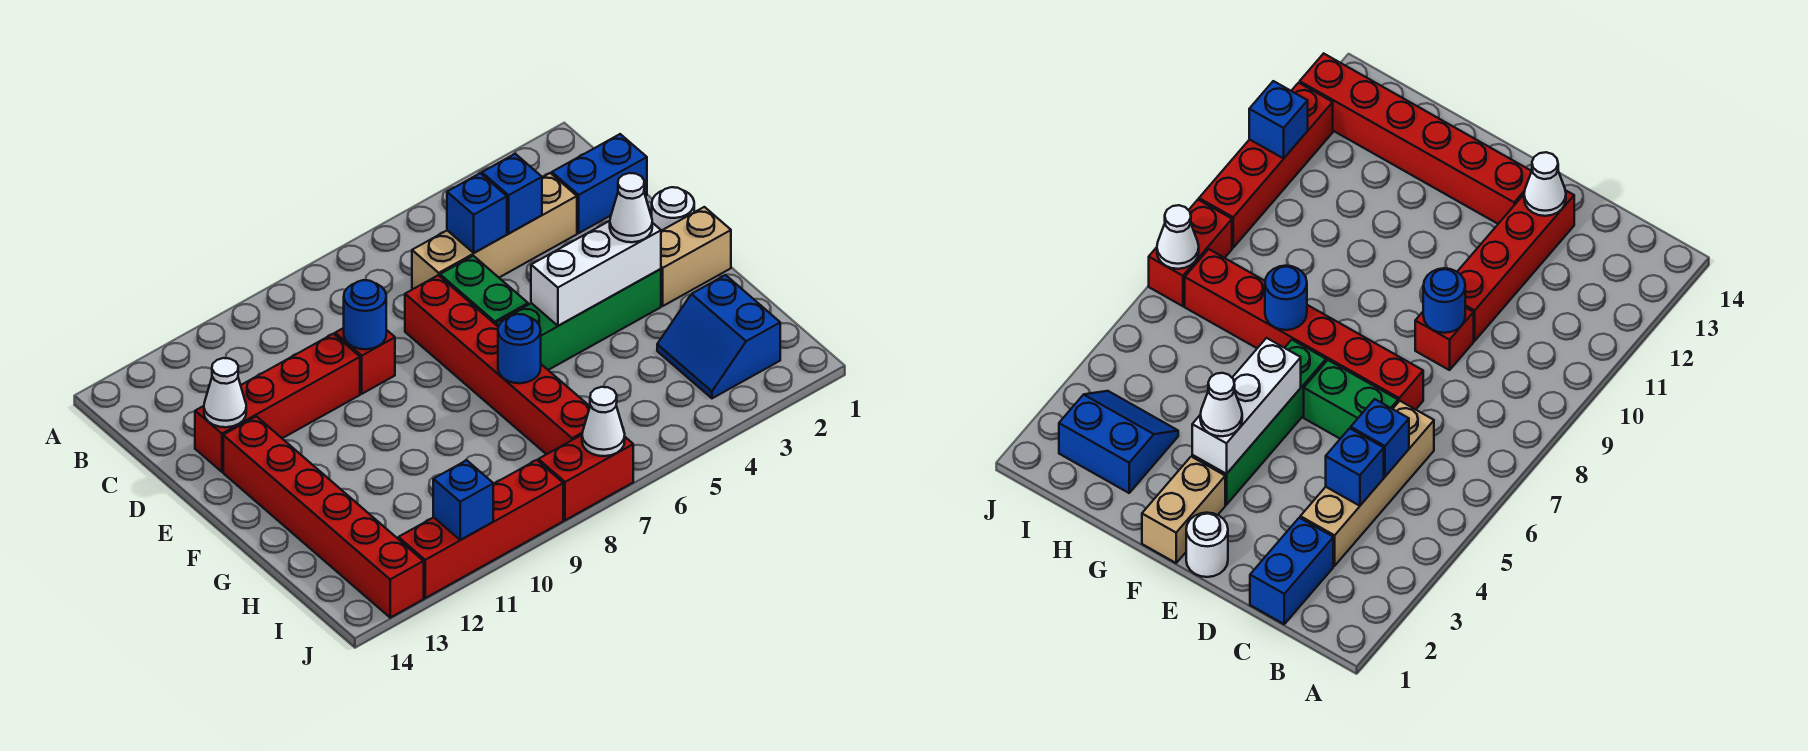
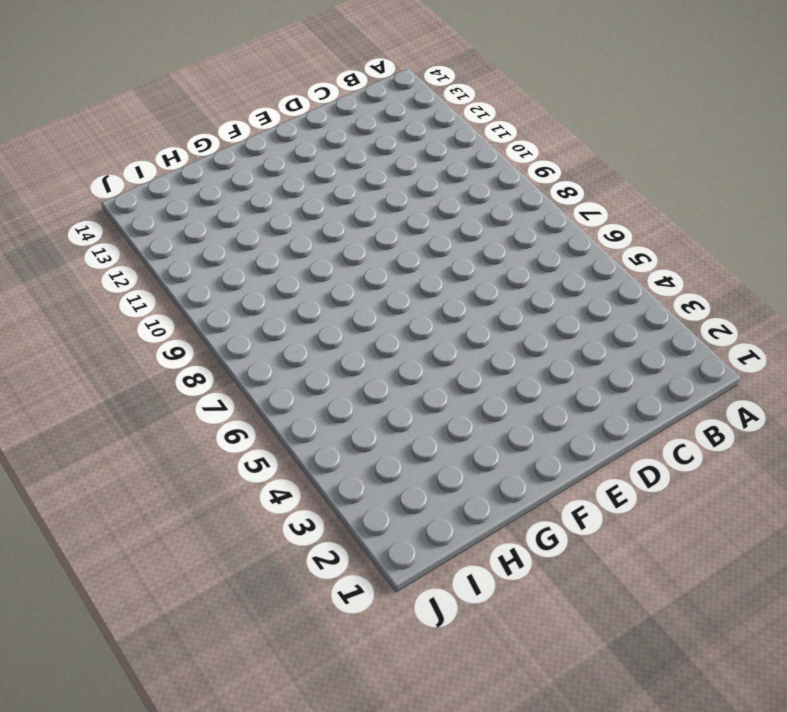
none -> blue 1x2 brick [552,134,647,233]
none -> tan 1x4 brick [412,173,577,289]
none -> green 1x2 brick [440,256,528,325]

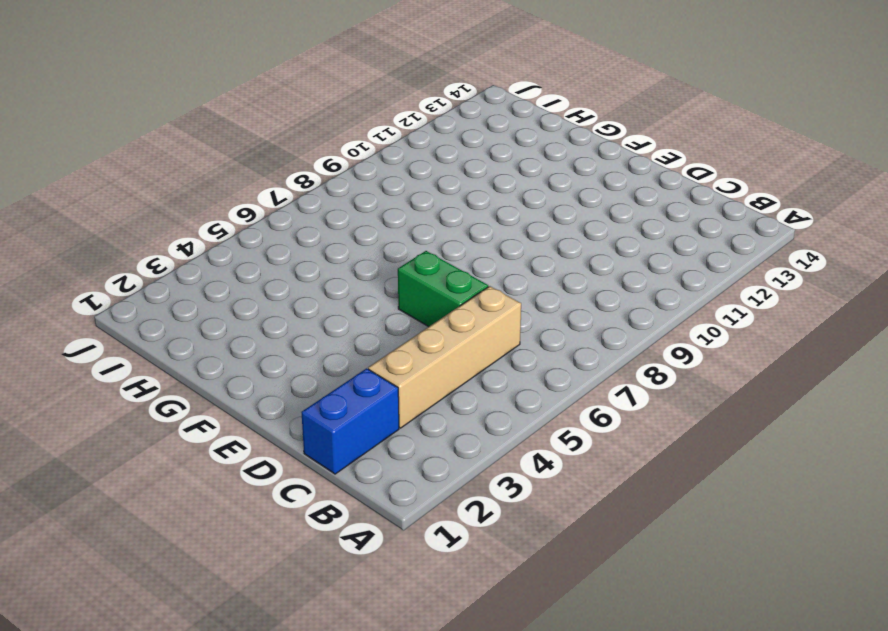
none -> red 1x6 brick [405,275,590,454]
none -> red 1x1 brick [335,328,395,394]
none -> red 1x4 brick [195,334,360,472]

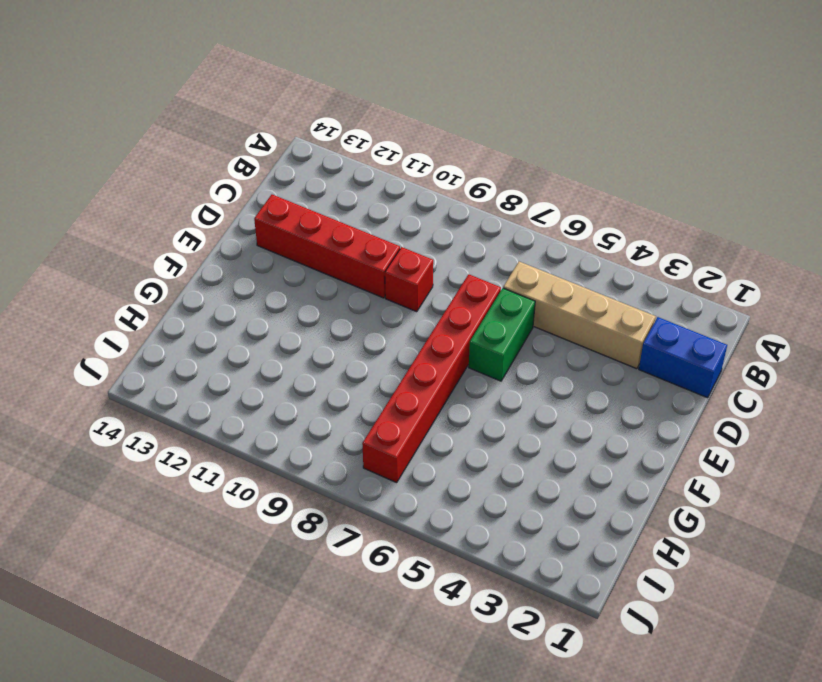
none -> white 1x1 round brick [652,187,694,231]
none -> red 1x6 brick [223,417,424,618]
none -> tan 1x2 brick [661,207,731,306]

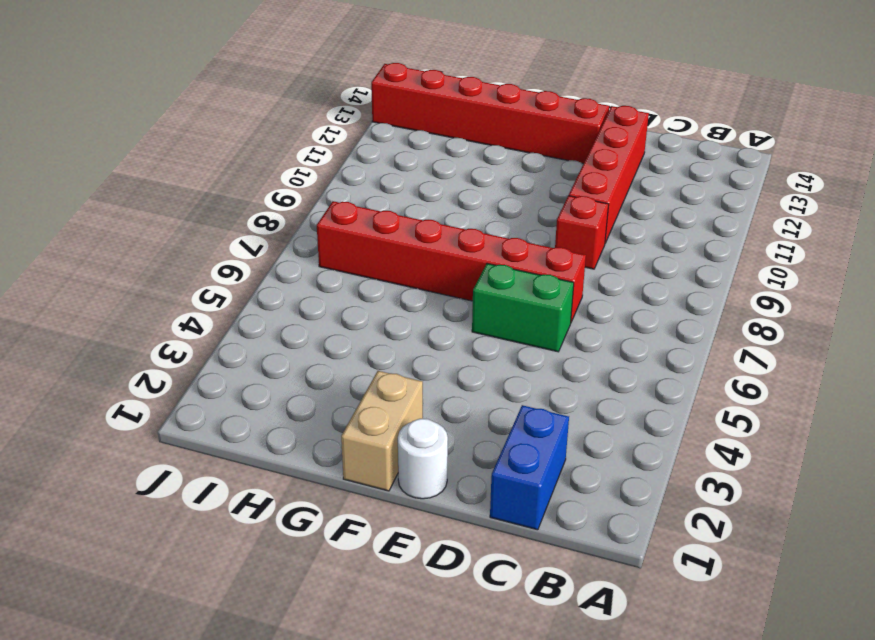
none -> tan 1x4 brick [412,173,577,289]
none -> green 1x4 brick [496,269,661,370]
none -> blue 2x2 slope [657,275,780,398]

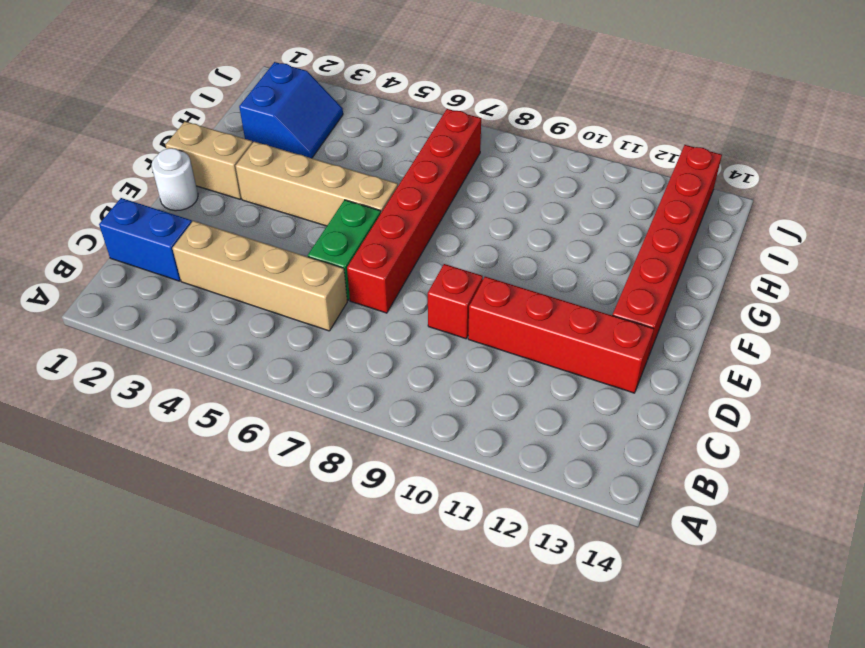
tan 1x4 brick [236,142,398,226] -> green 1x4 brick [496,269,661,370]
none -> red 1x2 brick [538,435,633,520]
none -> red 1x4 brick [398,460,563,598]
none -> blue 1x1 brick [482,154,542,233]

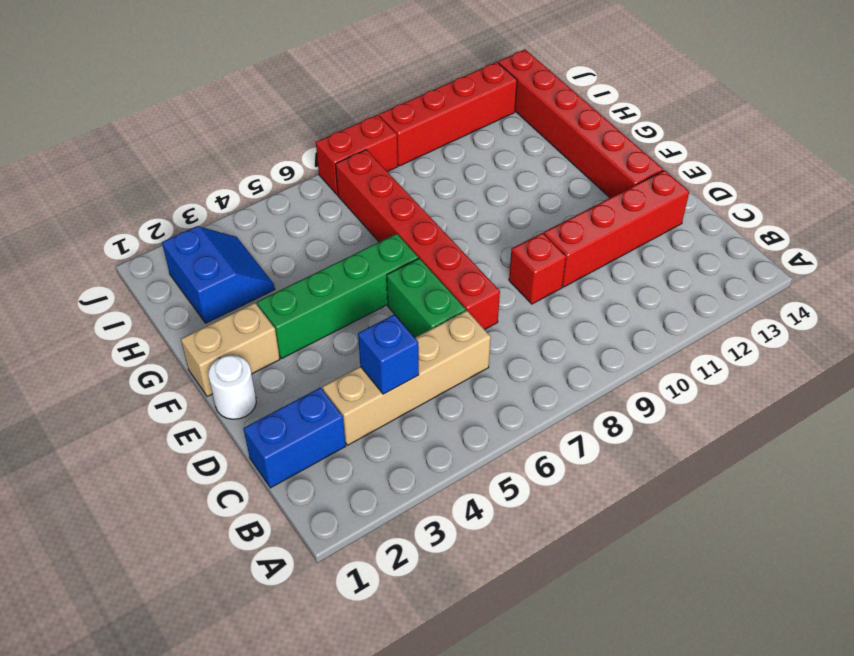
none -> blue 1x1 brick [447,173,507,253]
none -> blue 1x1 round brick [344,280,386,349]
none -> white 1x1 cone [204,358,246,427]

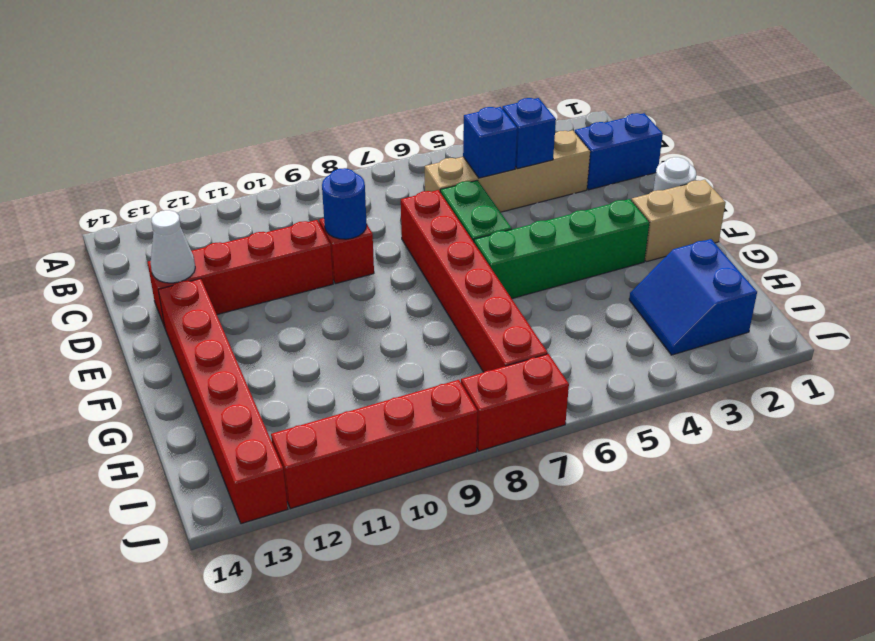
none -> white 1x3 brick [531,221,661,326]
none -> blue 1x1 round brick [498,314,541,383]
none -> white 1x1 cone [582,387,625,456]

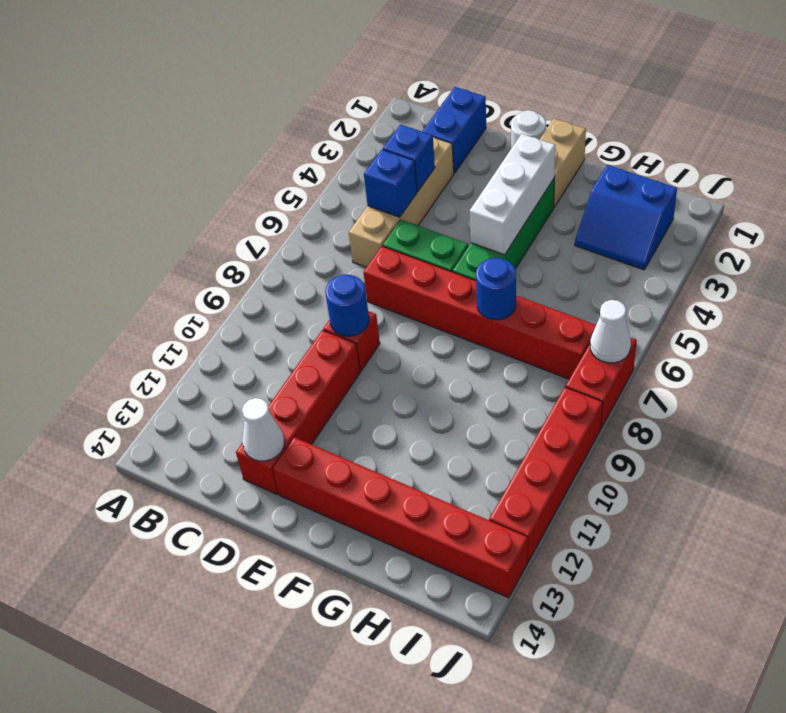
none -> blue 1x1 brick [433,460,493,540]
none -> white 1x1 cone [610,173,652,242]

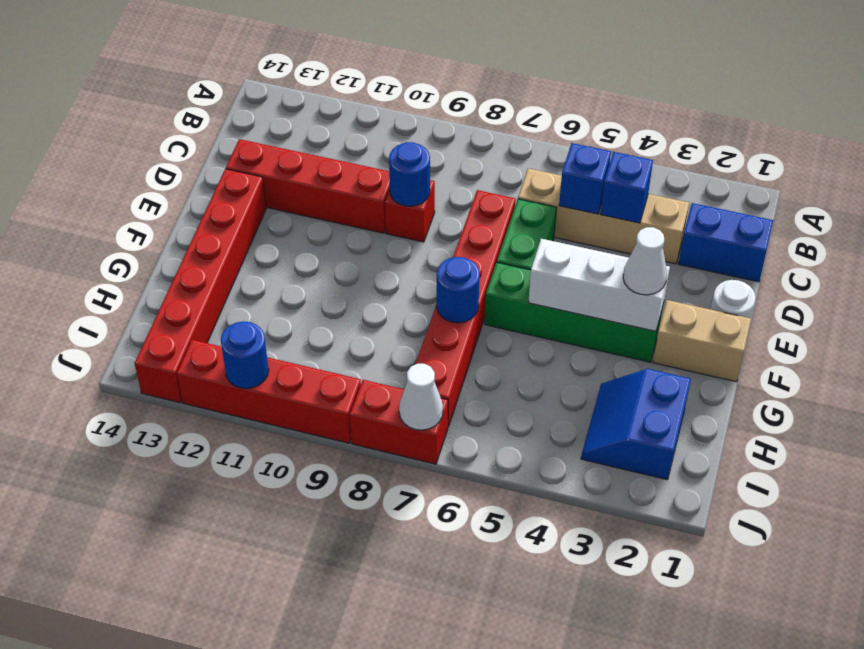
blue 1x1 round brick [221,321,269,389] -> blue 1x1 brick [433,460,493,540]
none -> white 1x1 cone [204,358,246,427]

